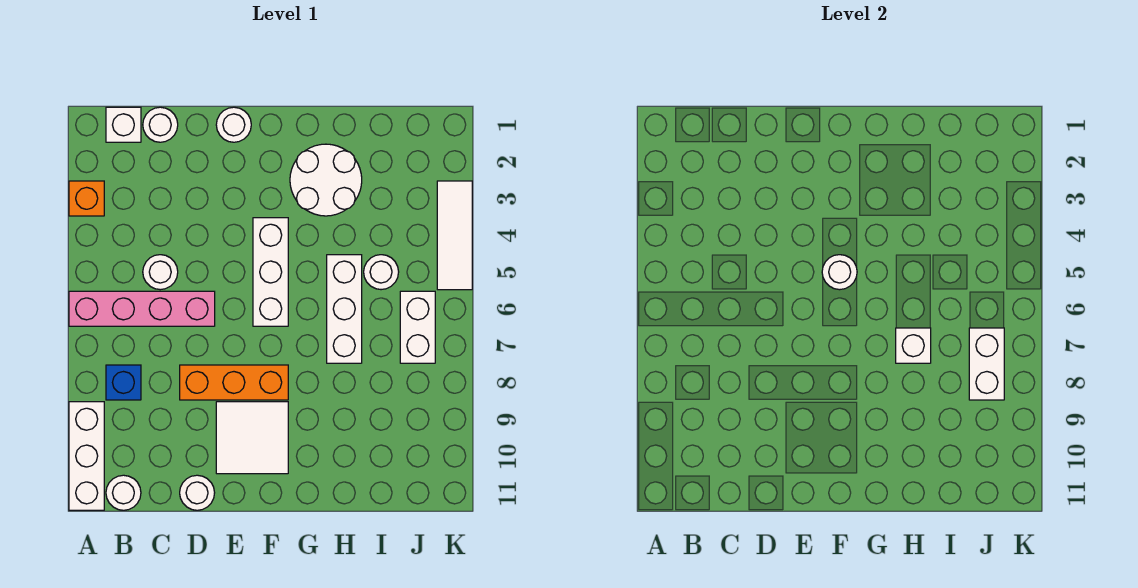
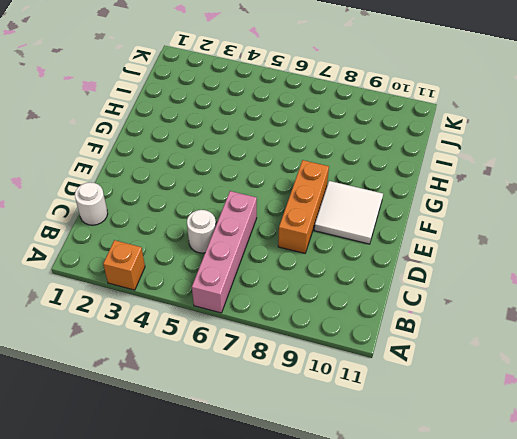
none -> white 1x3 brick [69,402,104,510]
none -> white 1x1 brick [106,107,141,142]
none -> blue 1x1 brick [106,365,141,400]

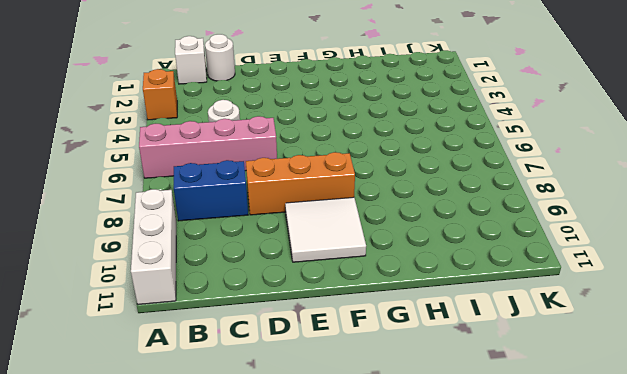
blue 1x2 brick [174,160,248,221] -> blue 1x1 brick [106,365,141,400]
none -> white 1x1 round brick [106,475,141,510]
none -> white 1x1 round brick [180,475,215,510]
none -> white 1x1 round brick [216,107,251,142]

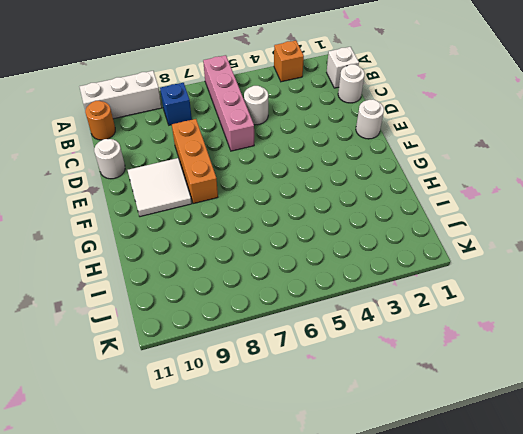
orange 1x1 round brick [85,101,115,140] -> white 1x1 round brick [106,475,141,510]
none -> white 1x3 brick [253,218,288,326]
none -> white 2x2 round brick [290,144,362,216]
none -> white 1x3 brick [327,255,362,363]

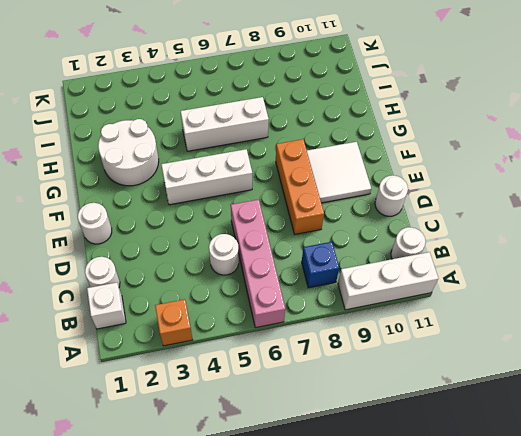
none -> white 1x1 round brick [364,255,399,290]
none -> white 1x2 brick [400,291,435,363]
none -> white 1x3 tile [437,181,472,290]

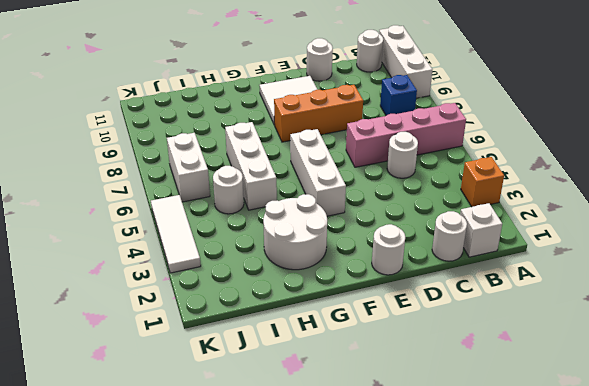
none -> white 1x1 round brick [822,255,857,290]
none -> white 1x1 brick [896,328,931,363]
none -> white 1x2 brick [969,328,1004,400]

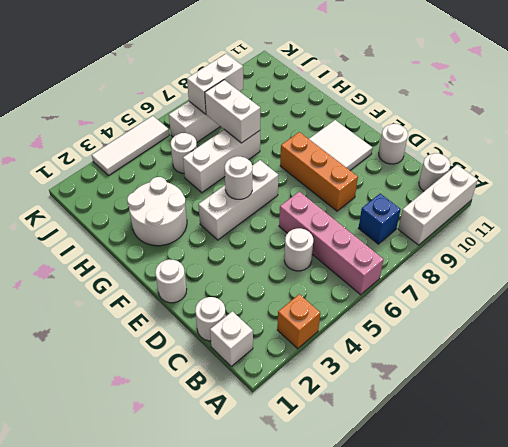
white 1x2 brick [205,80,260,143] -> white 1x1 brick [896,328,931,363]

